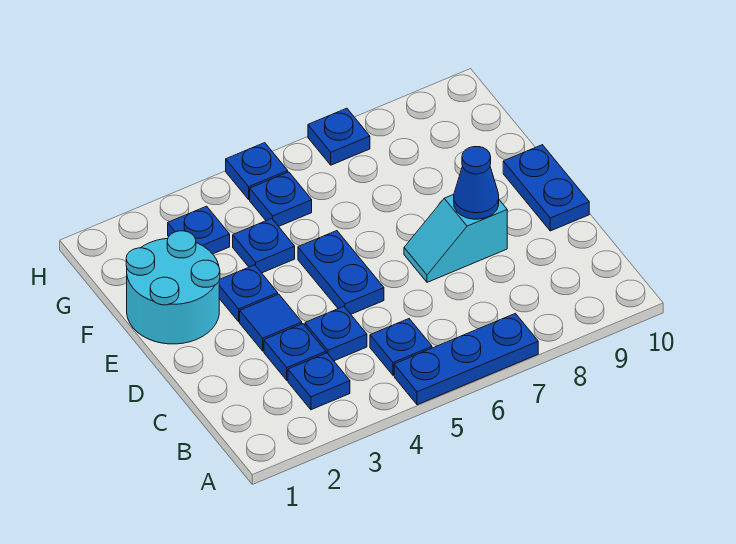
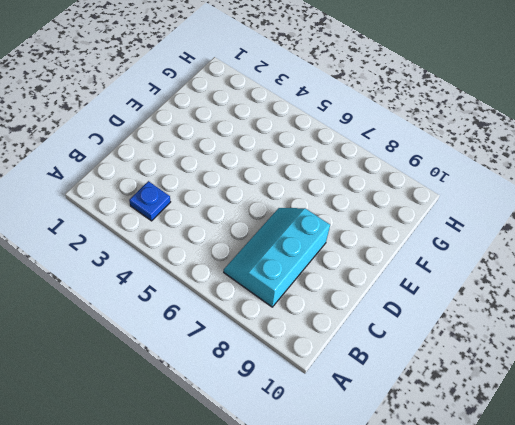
cyan 2x3 slope [224,208,330,307] -> cyan 1x2 slope [404,194,507,282]
none -> blue 1x3 plate [394,313,538,405]
none -> blue 1x1 plate [370,319,432,375]
none -> blue 1x1 plate [264,324,326,380]

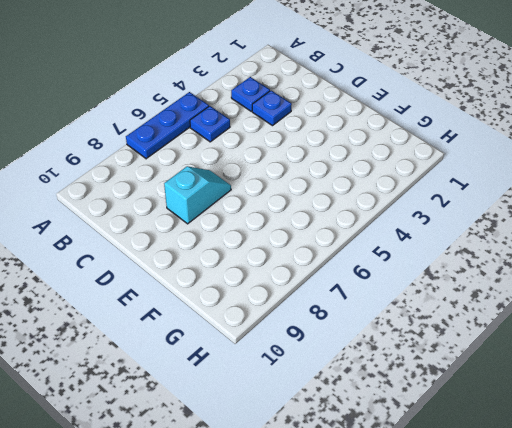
none -> blue 1x1 plate [305,306,367,361]
none -> blue 1x1 tile [240,294,302,351]
none -> blue 1x2 plate [298,231,384,314]

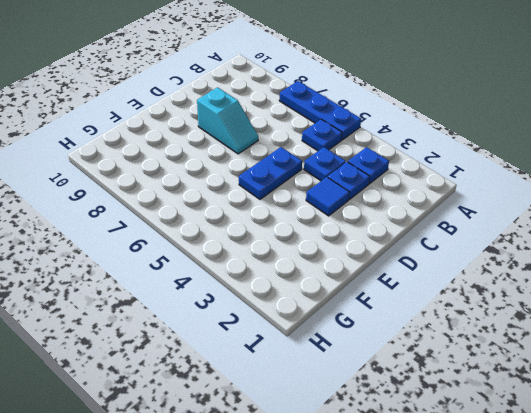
none -> blue 1x2 plate [503,145,589,231]
none -> cyan 2x2 round brick [126,231,220,344]
none -> blue 1x1 plate [219,265,278,322]

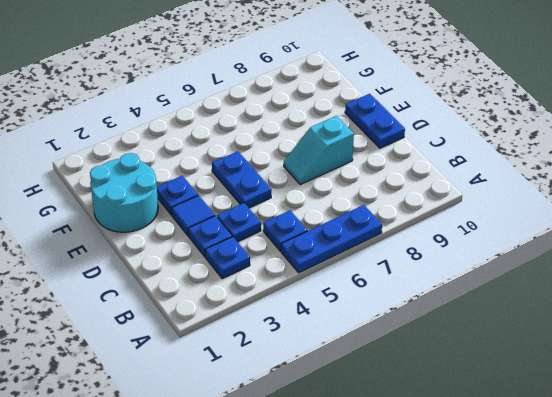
none -> blue 1x1 plate [233,218,295,273]
none -> blue 1x1 plate [168,206,230,254]
none -> blue 1x1 plate [250,172,312,226]

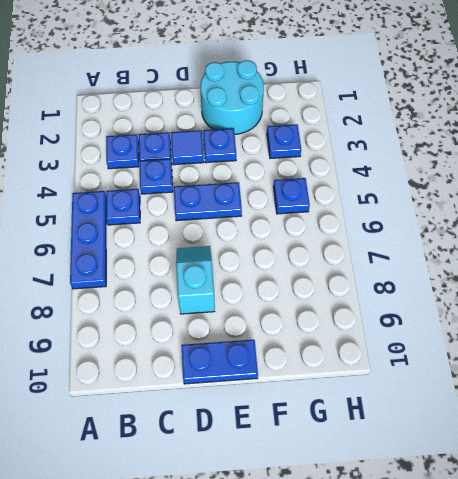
none -> blue 1x1 plate [233,218,295,273]
none -> blue 1x1 plate [226,143,288,199]
none -> blue 1x1 plate [308,108,370,165]

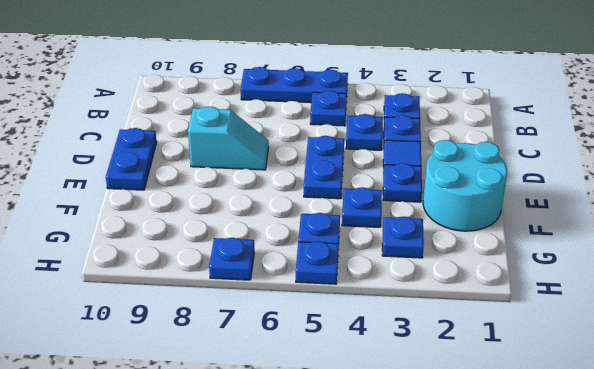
none -> blue 1x1 cone [454,147,499,219]

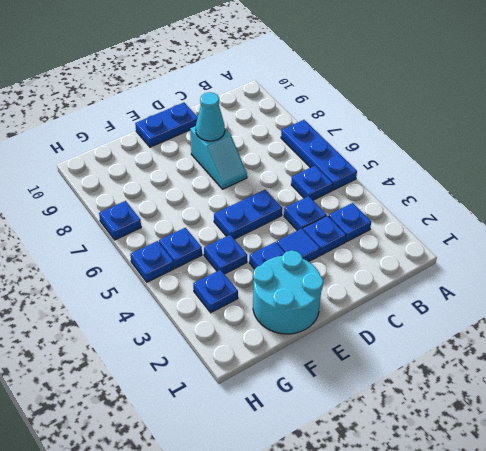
cyan 1x1 cone [196,92,225,141] -> blue 1x1 cone [454,147,499,219]

